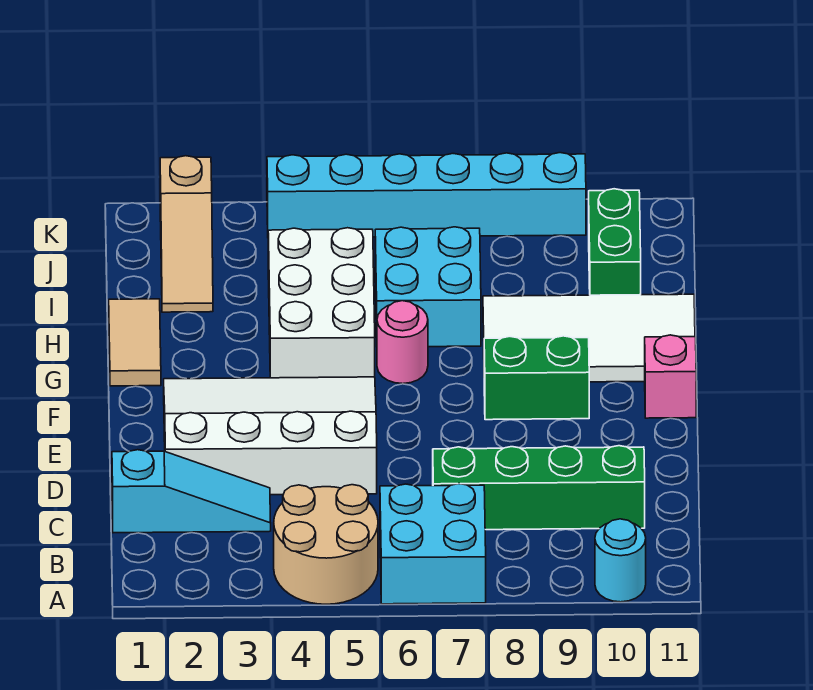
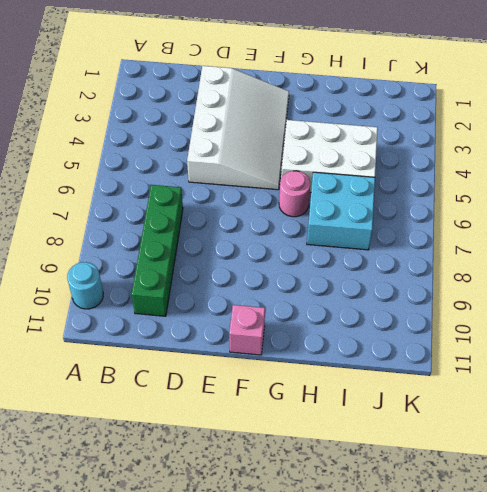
none -> tan 2x2 round brick [274,485,378,604]
none -> cyan 2x2 brick [380,484,486,604]
none -> cyan 1x3 slope [112,450,271,533]

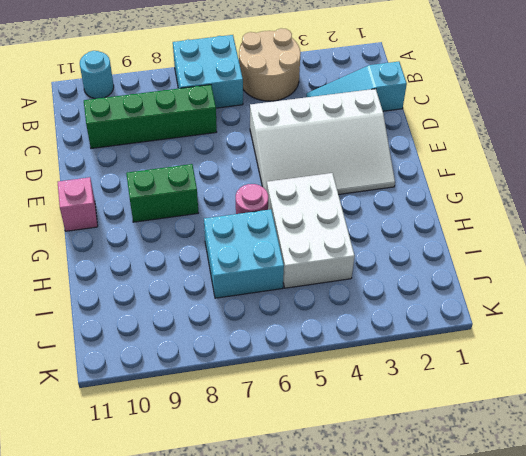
none -> tan 1x2 tile [109,299,161,386]
none -> white 2x4 tile [483,294,695,382]
none -> tan 1x3 slope [160,156,213,312]

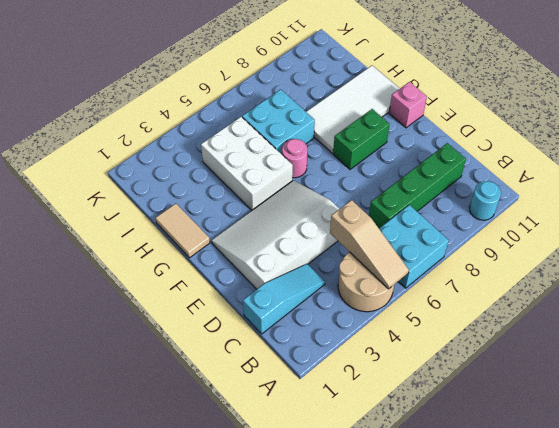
tan 1x3 slope [330,200,409,289] -> tan 1x3 slope moved to [160,156,213,312]
none -> green 1x2 brick [589,189,641,295]
none -> cyan 1x6 brick [267,153,586,237]

